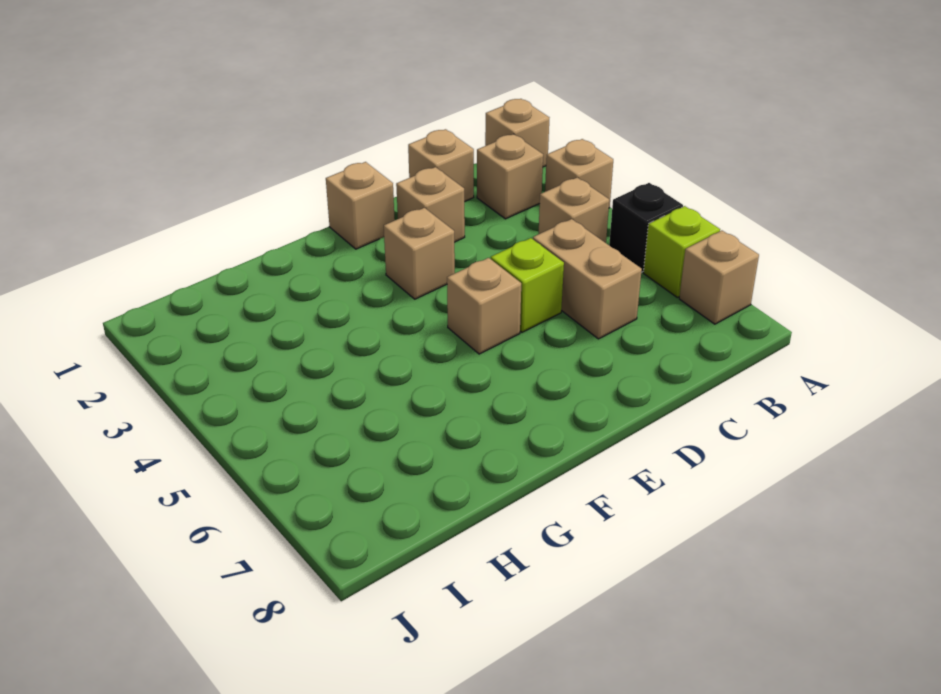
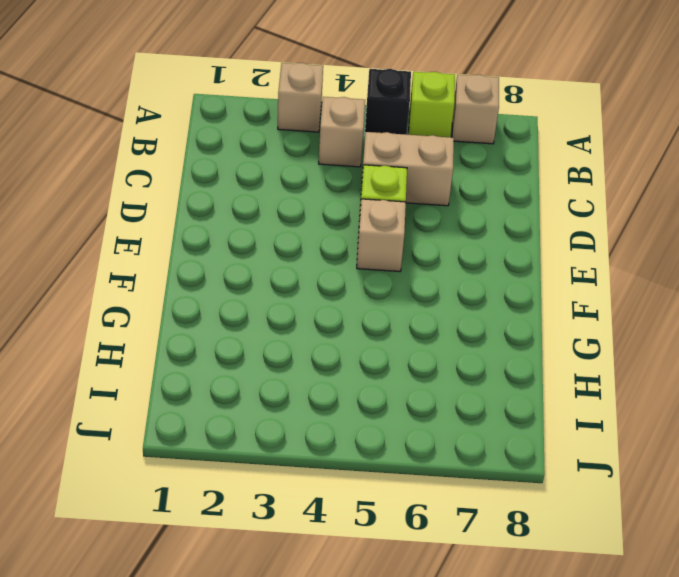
none -> tan 1x1 brick [485,99,549,167]
none -> tan 1x1 brick [477,134,543,219]
none -> tan 1x1 brick [408,129,474,202]

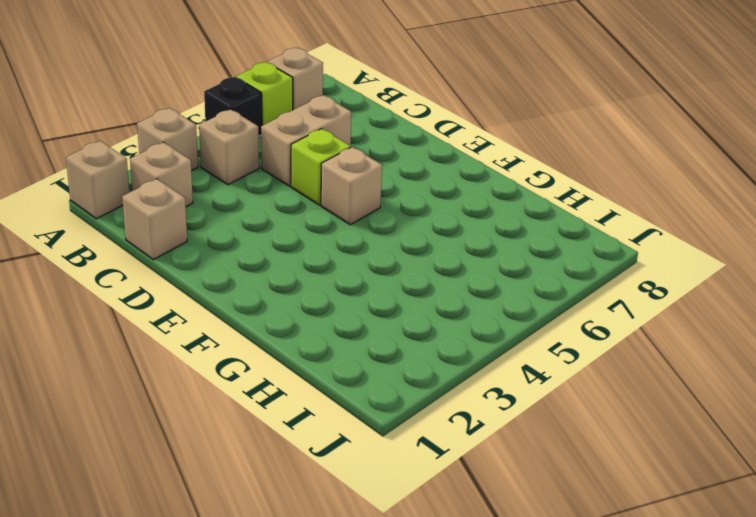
none -> tan 1x1 brick [396,167,465,242]
none -> tan 1x1 brick [326,162,395,249]
none -> tan 1x1 brick [384,208,455,299]

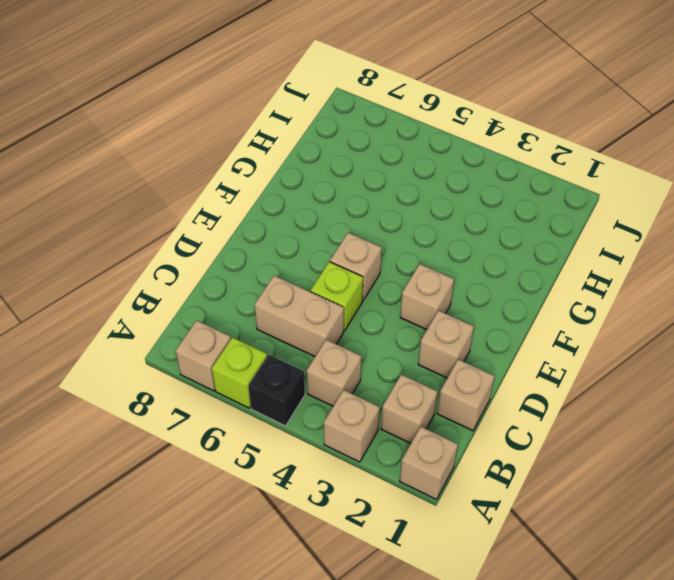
none -> tan 1x1 brick [326,162,395,249]

